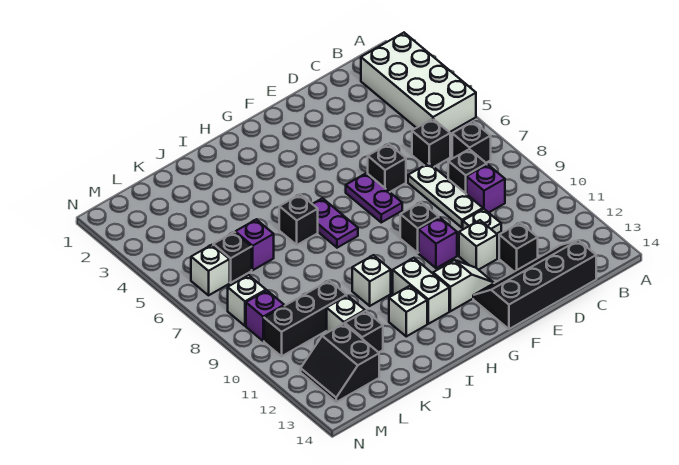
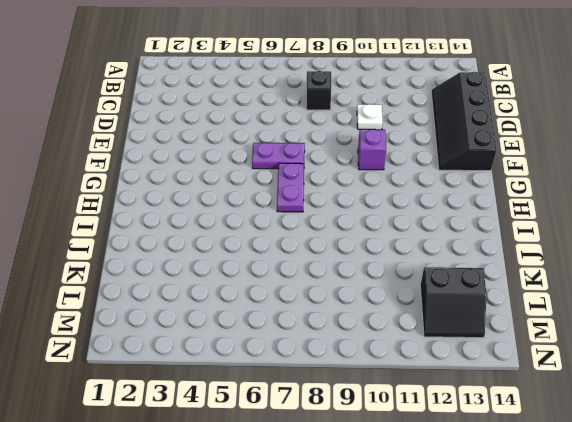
purple 1x2 plate [277,163,304,212] -> purple 1x2 plate turned to [313,198,358,248]
none -> white 2x4 brick [361,33,476,132]
none -> black 1x1 brick [452,121,491,163]
none -> black 1x1 brick [412,119,450,167]

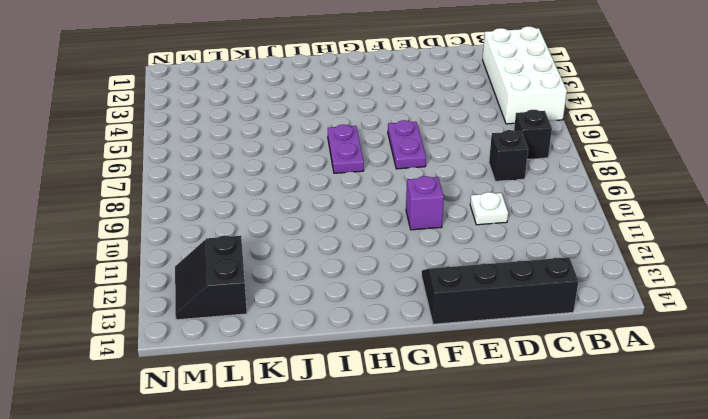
none -> black 1x1 brick [412,119,450,167]
none -> purple 1x1 brick [467,164,505,213]
none -> white 1x3 plate [408,163,483,228]

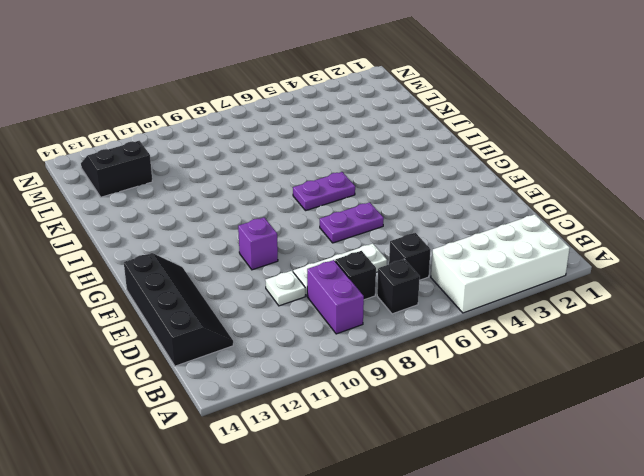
purple 1x2 brick [307,260,364,334] -> purple 1x1 brick [467,164,505,213]
none -> black 1x1 brick [499,223,538,272]
none -> black 1x1 brick [368,144,406,192]
none -> white 1x1 brick [459,220,497,270]

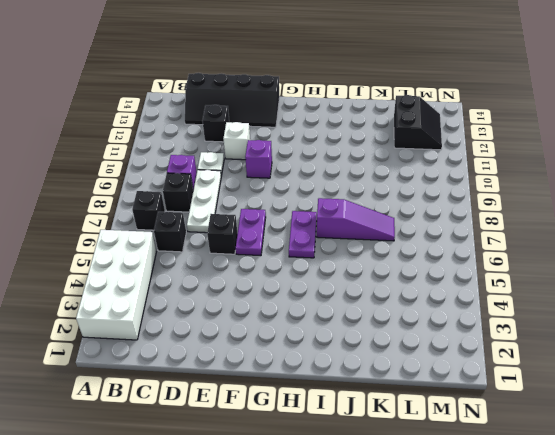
purple 1x3 slope [317,198,395,241] -> none
none -> black 1x1 brick [400,202,439,253]
none -> white 1x2 slope [433,260,494,311]
none -> white 1x2 brick [393,258,449,324]

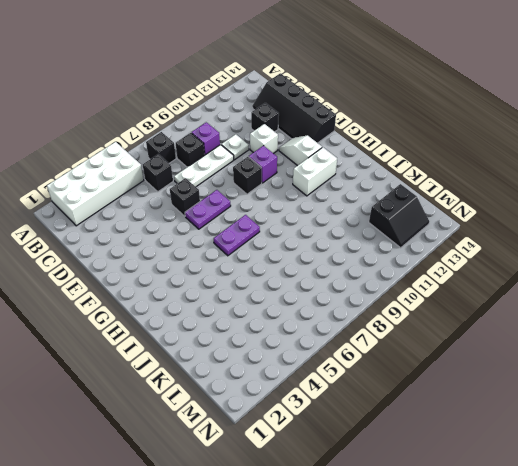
none -> black 1x1 brick [279,194,318,245]
none -> white 1x1 brick [352,255,391,306]
none -> white 1x1 brick [389,286,427,336]

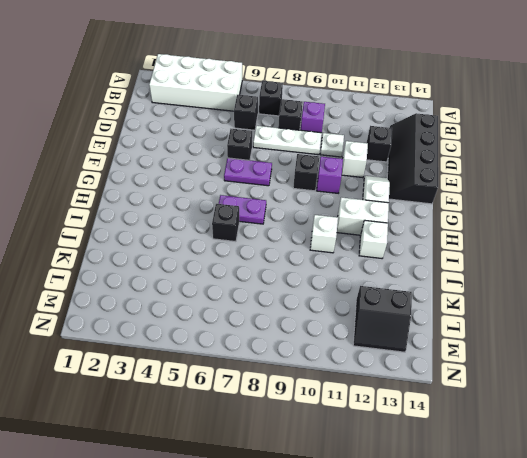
none -> purple 1x1 brick [235,219,274,270]
none -> black 1x3 brick [264,280,347,356]
none -> white 1x1 brick [327,296,365,333]

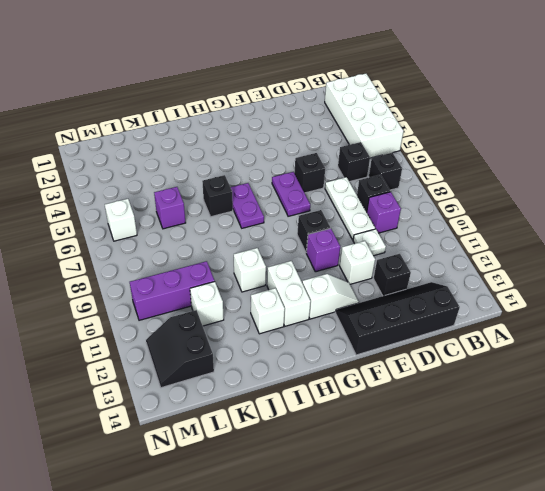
purple 1x3 brick [130,261,215,320] -> black 1x3 brick [264,280,347,356]
none -> black 1x1 brick [345,311,383,352]
none -> black 1x1 brick [213,232,252,283]
none -> white 1x1 brick [228,275,266,326]

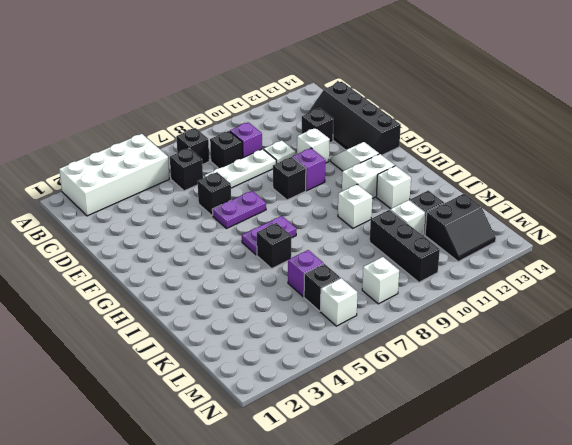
none -> purple 1x1 brick [246,291,284,341]

